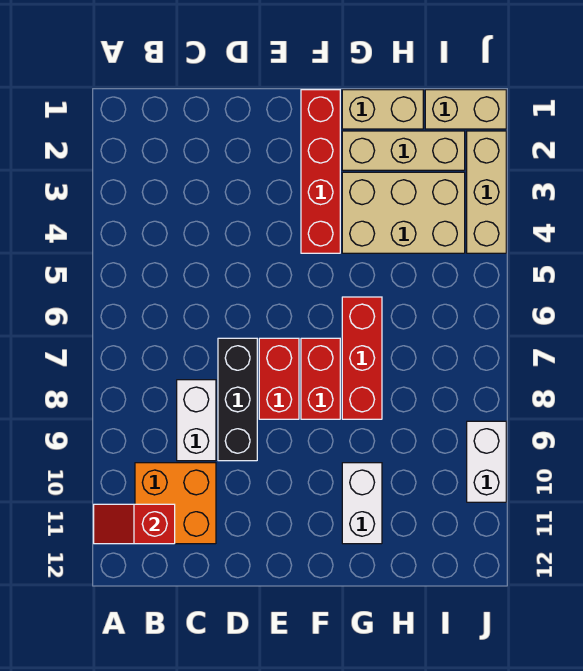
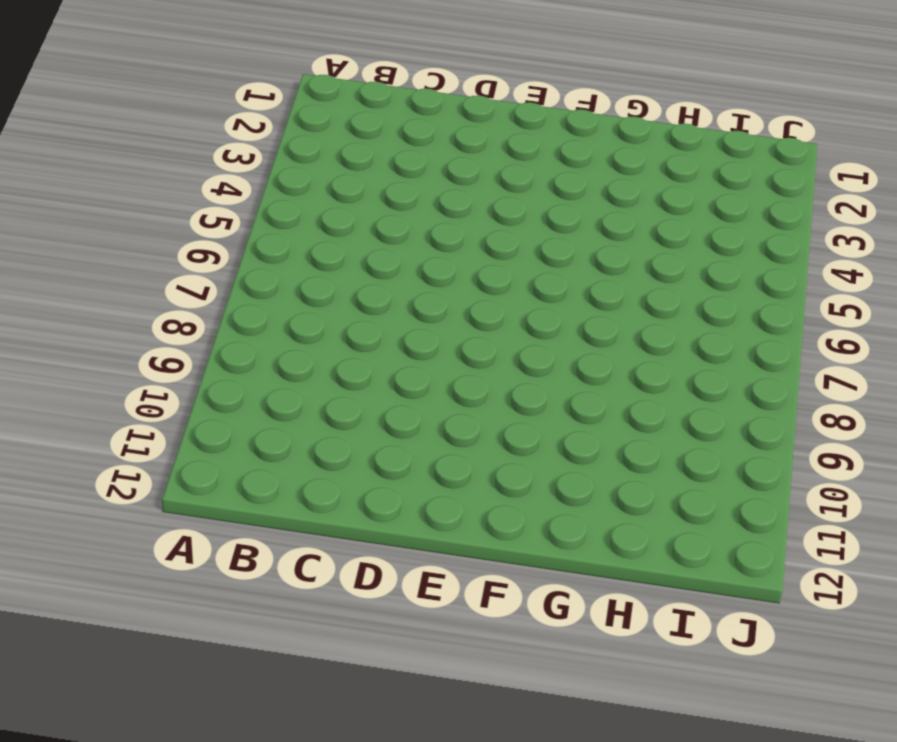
none -> orange 2x2 brick [135,463,216,544]
none -> white 1x2 brick [177,380,216,461]
none -> black 1x3 brick [218,338,257,461]

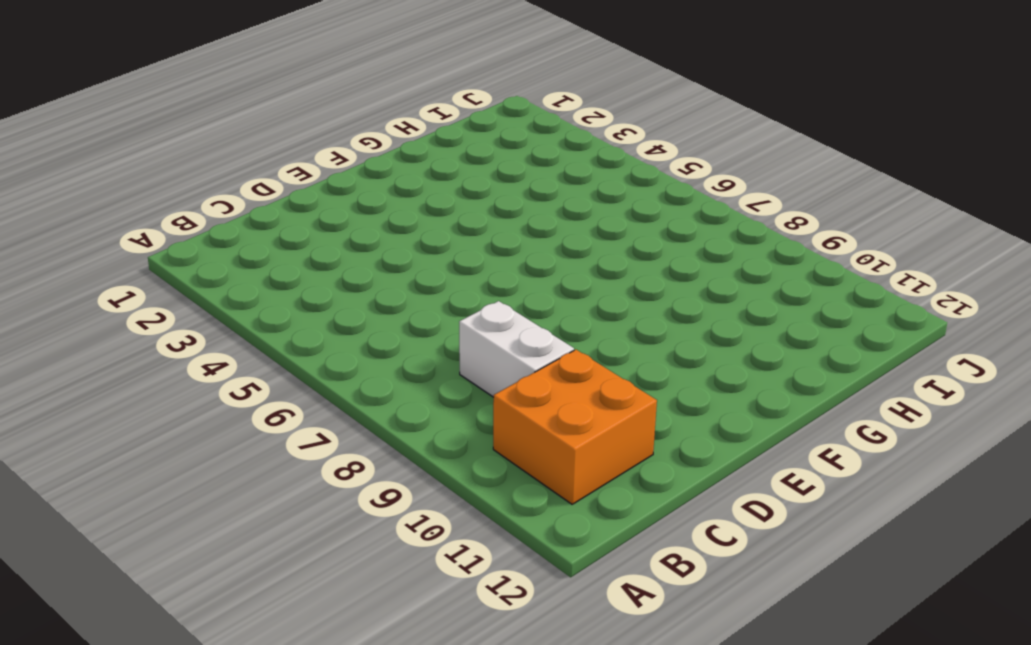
none -> black 1x3 brick [218,338,257,461]
none -> red 1x2 brick [259,338,299,419]
none -> red 1x4 brick [301,90,340,253]

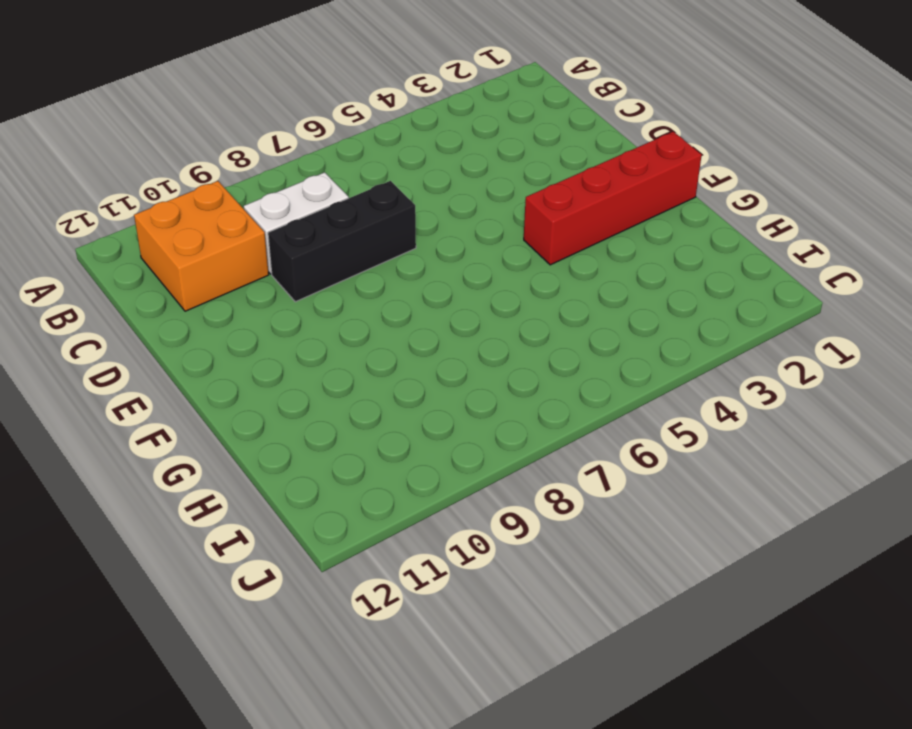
none -> red 1x2 brick [259,338,299,419]
none -> red 1x2 brick [301,338,340,419]
none -> tan 1x2 brick [342,90,423,129]

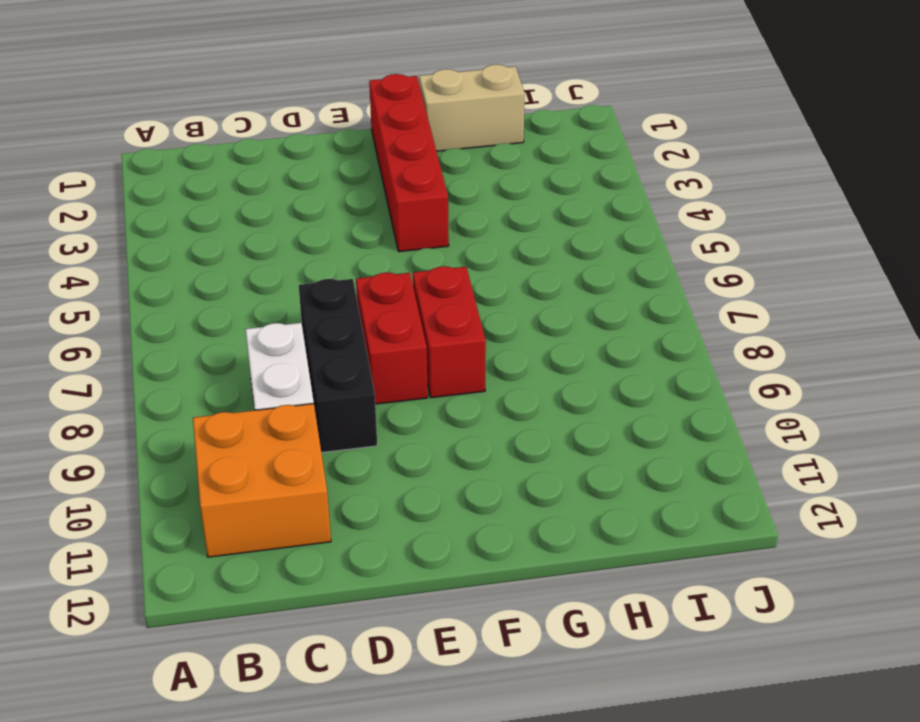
none -> tan 1x3 brick [342,131,465,170]
none -> tan 2x3 brick [342,172,465,253]
none -> red 1x3 brick [342,297,382,419]

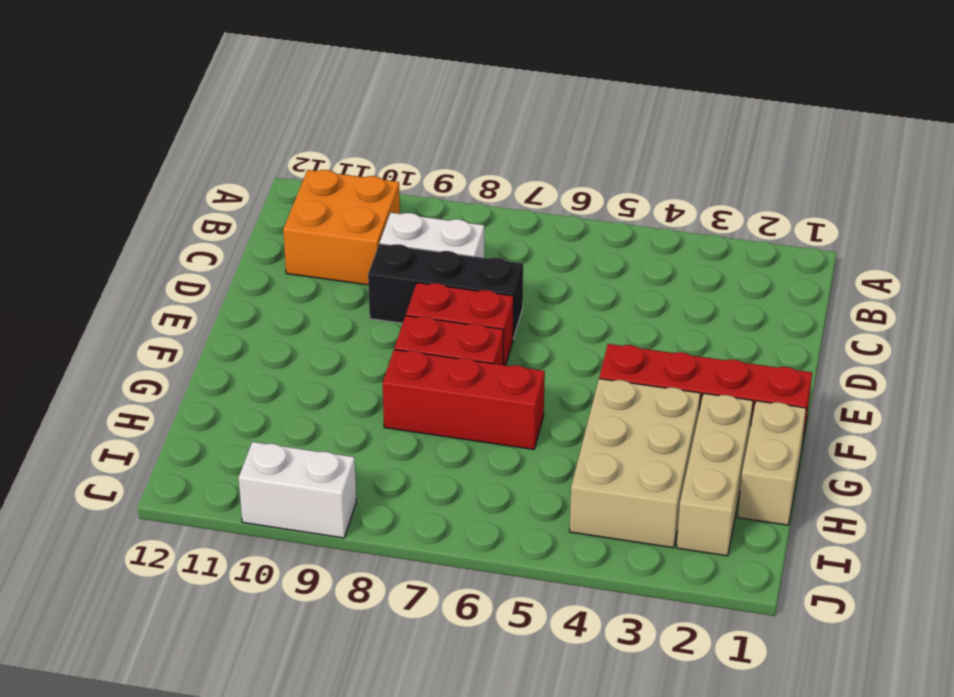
none -> white 1x2 brick [342,463,382,544]
none -> tan 1x2 brick [425,90,506,129]
none -> tan 1x3 brick [467,131,506,253]

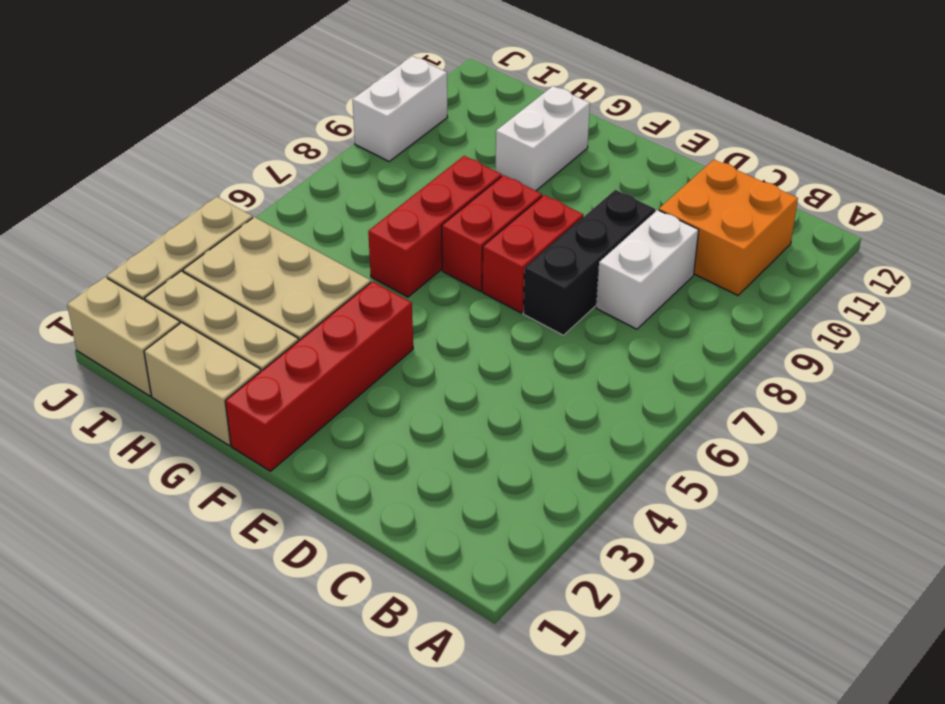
none -> red 1x2 slope [94,504,175,544]

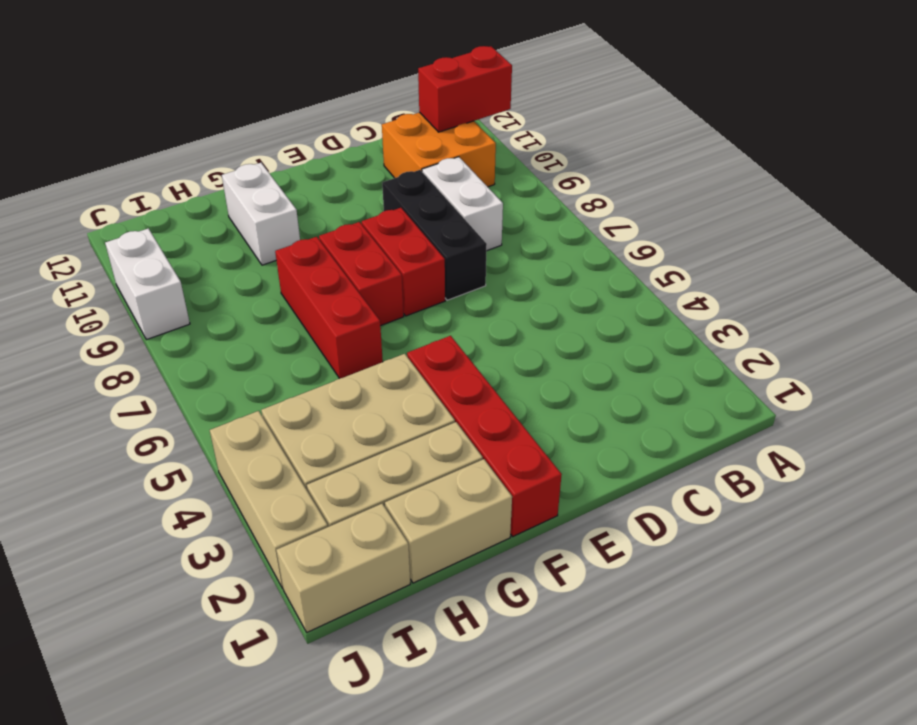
red 1x2 brick [418,46,512,132] -> red 1x2 slope [94,504,175,544]

